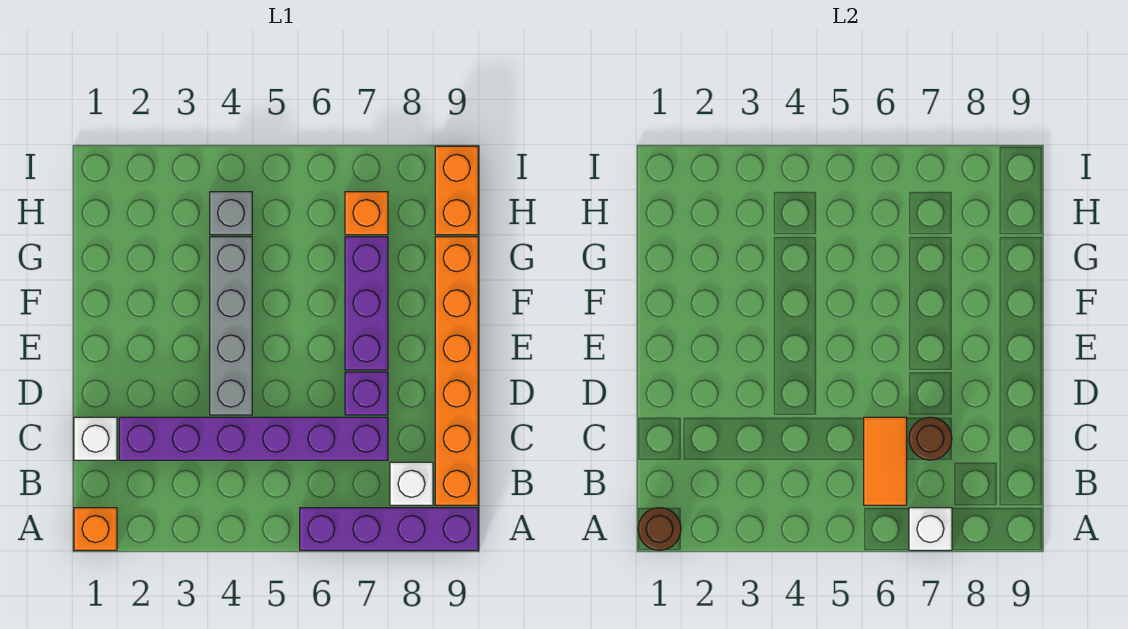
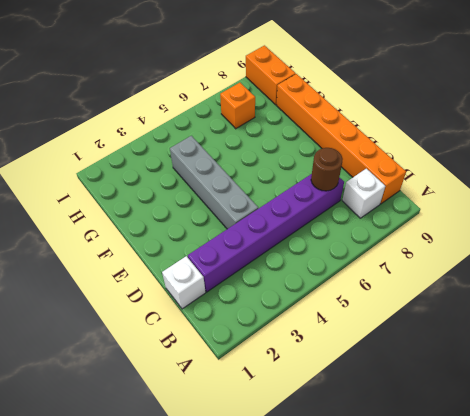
none -> orange 1x1 brick [74,508,117,550]
none -> purple 1x4 brick [300,508,478,550]
none -> purple 1x1 brick [345,372,388,415]

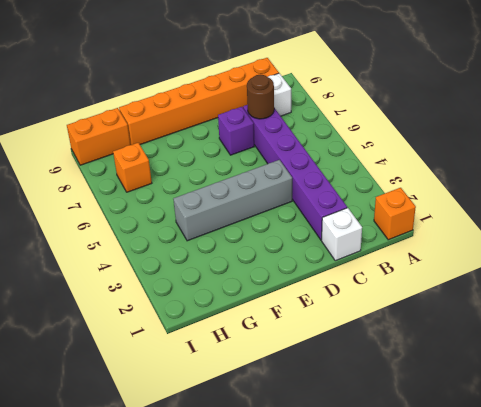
none -> purple 1x4 brick [300,508,478,550]
none -> purple 1x3 brick [345,237,388,370]
none -> grey 1x1 brick [210,192,252,235]

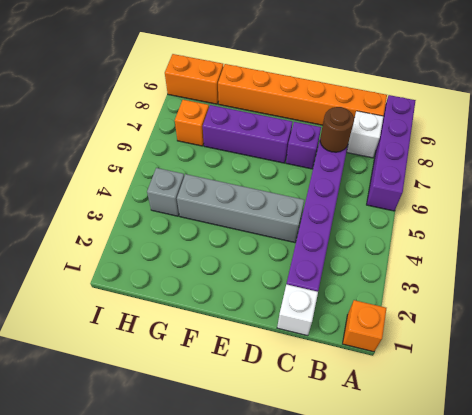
none -> brown 1x1 round brick [638,508,681,550]
none -> white 1x1 brick [909,508,952,550]
none -> orange 1x2 tile [864,417,907,505]

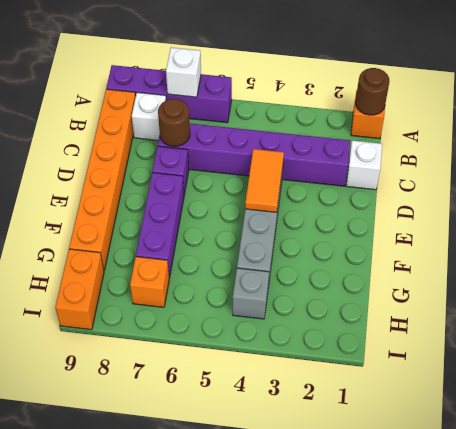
orange 1x2 tile [245,149,284,212] -> orange 1x2 tile moved to [864,417,907,505]

